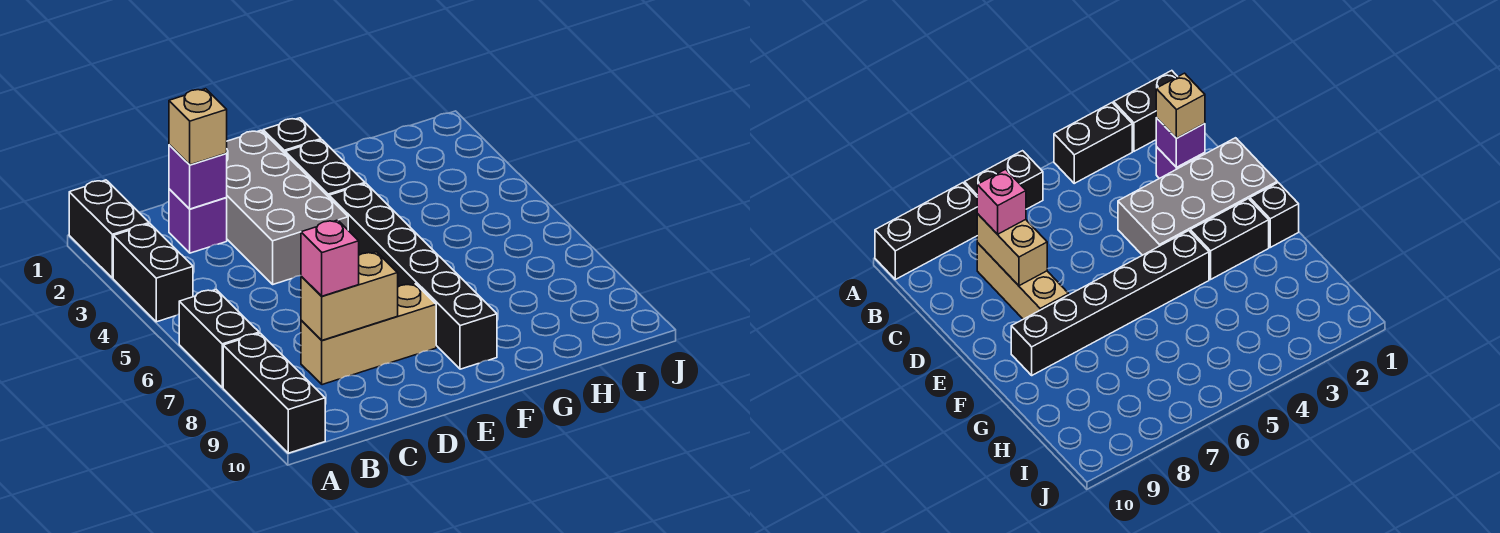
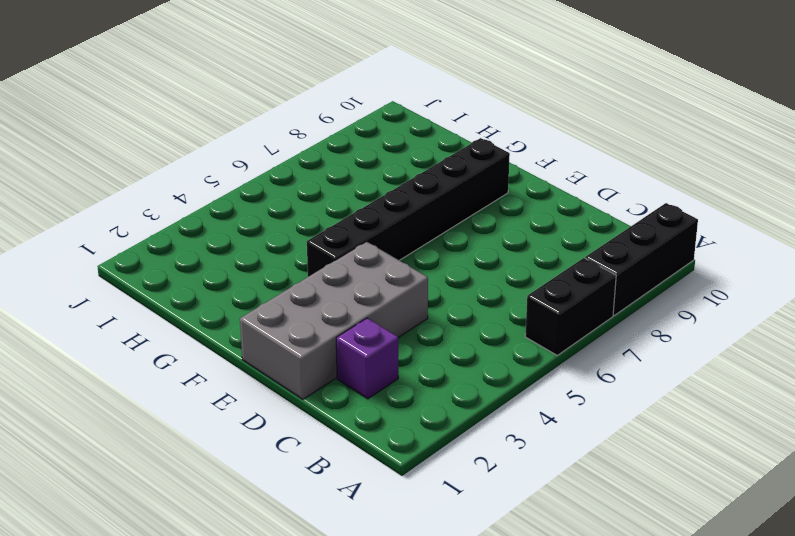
none -> black 1x2 brick [69,180,149,278]
none -> black 1x2 brick [113,224,193,322]
none -> tan 1x3 brick [301,284,436,385]

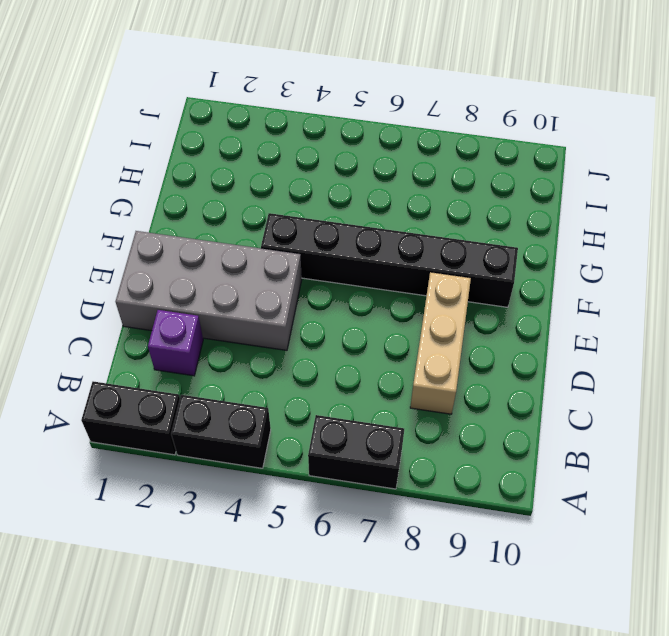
none -> black 1x3 brick [223,333,325,453]
none -> black 1x1 brick [263,118,321,153]
none -> black 1x2 brick [285,140,365,197]

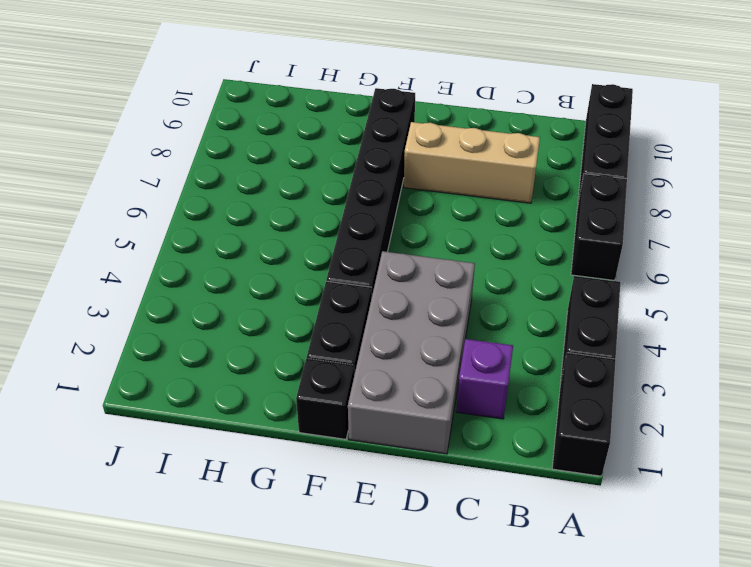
none -> purple 1x1 brick [169,145,227,209]
none -> tan 1x2 brick [301,252,398,340]
none -> tan 1x1 brick [169,89,227,165]

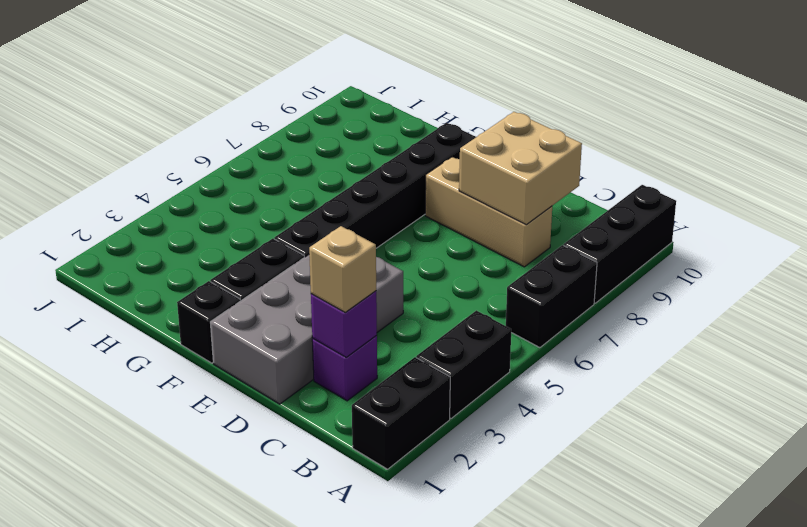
tan 2x2 brick [459,112,582,225] -> tan 1x2 brick [301,252,398,340]
none -> pink 1x1 brick [301,220,359,296]

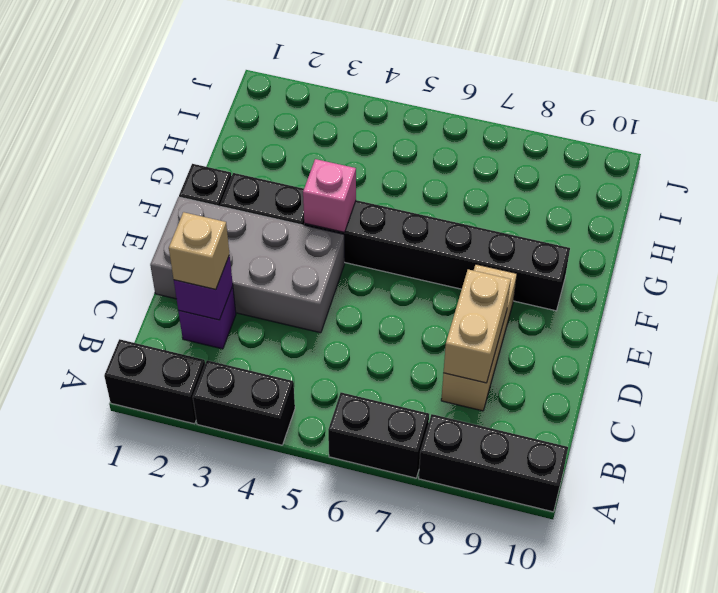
pink 1x1 brick [303,159,356,232] -> pink 1x1 brick moved to [301,220,359,296]

